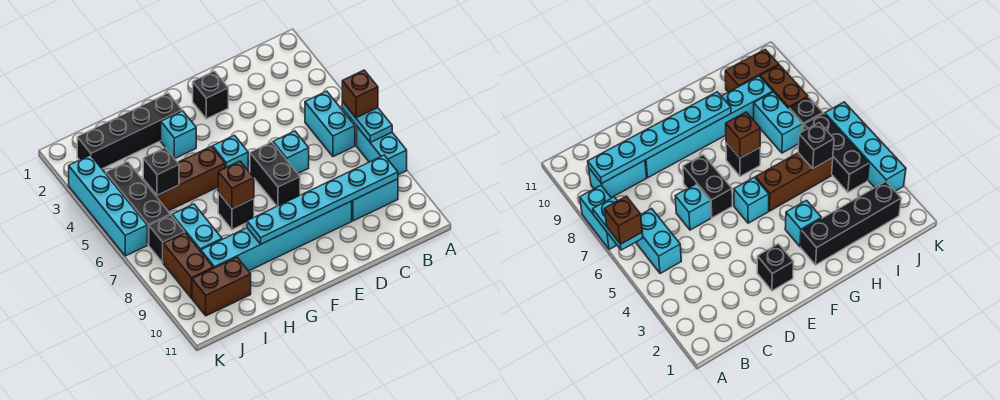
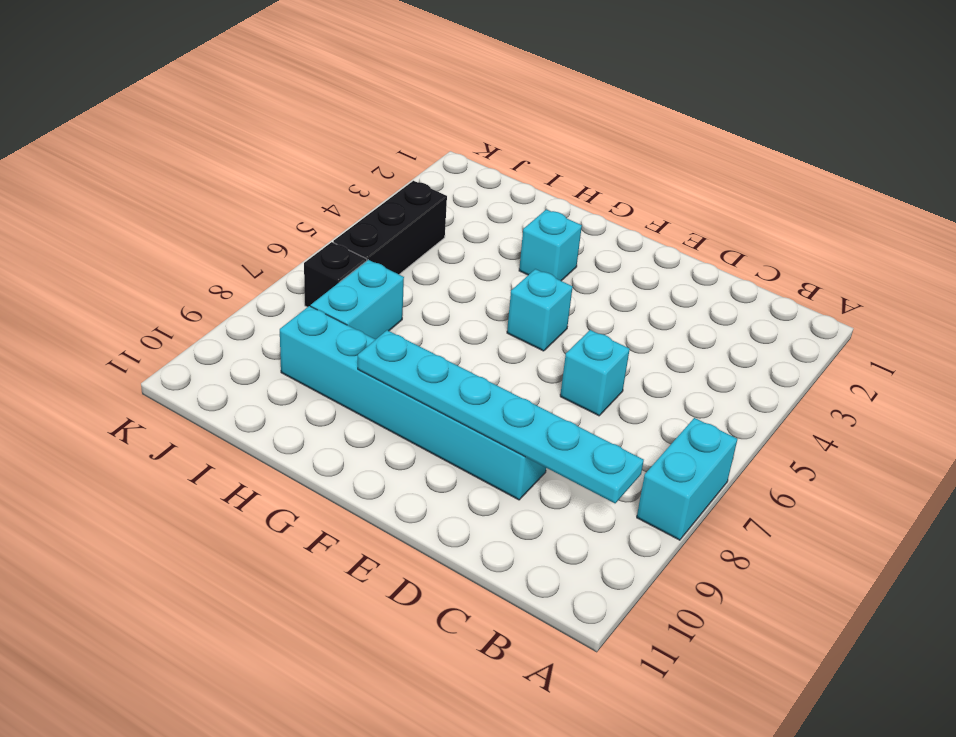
none -> cyan 1x2 brick [305,91,355,157]
none -> cyan 1x2 brick [352,179,398,221]
none -> black 1x1 brick [193,71,228,119]

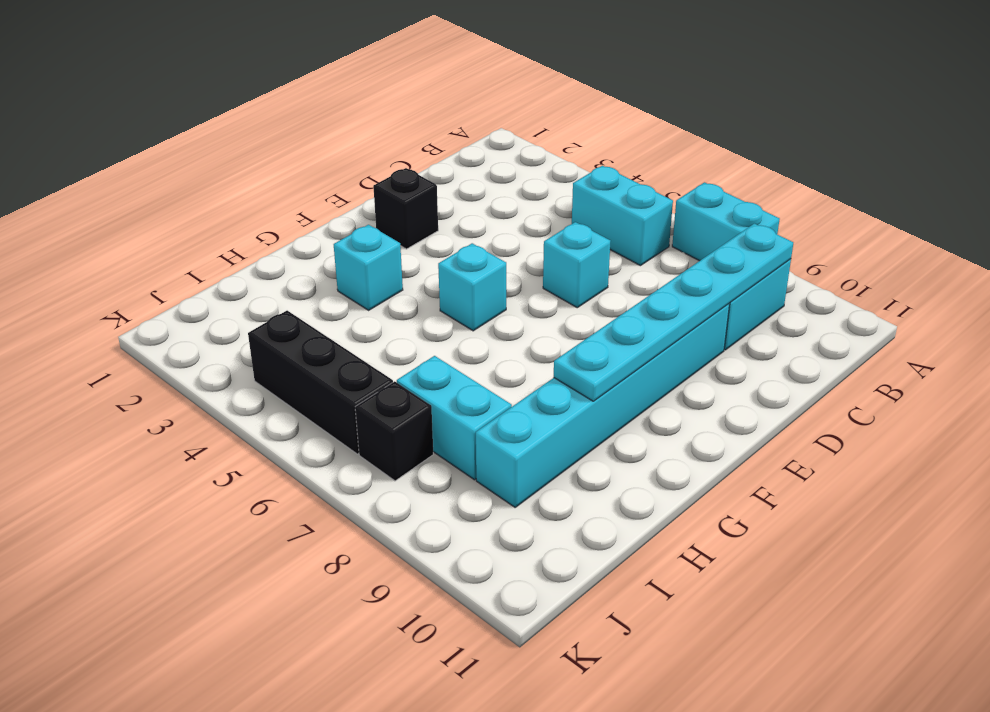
none -> black 1x2 brick [250,142,300,206]
none -> black 1x4 brick [77,93,182,169]
none -> brown 1x3 brick [143,146,225,211]

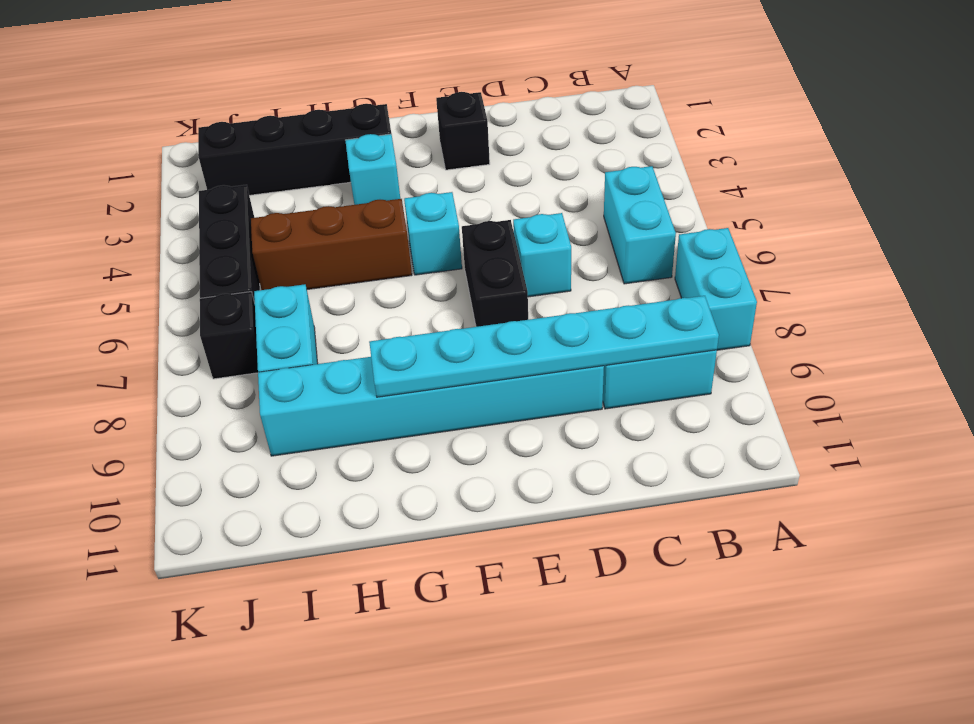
none -> black 1x1 brick [218,193,254,229]
none -> brown 1x2 brick [192,257,251,316]
none -> brown 1x2 brick [163,233,213,298]

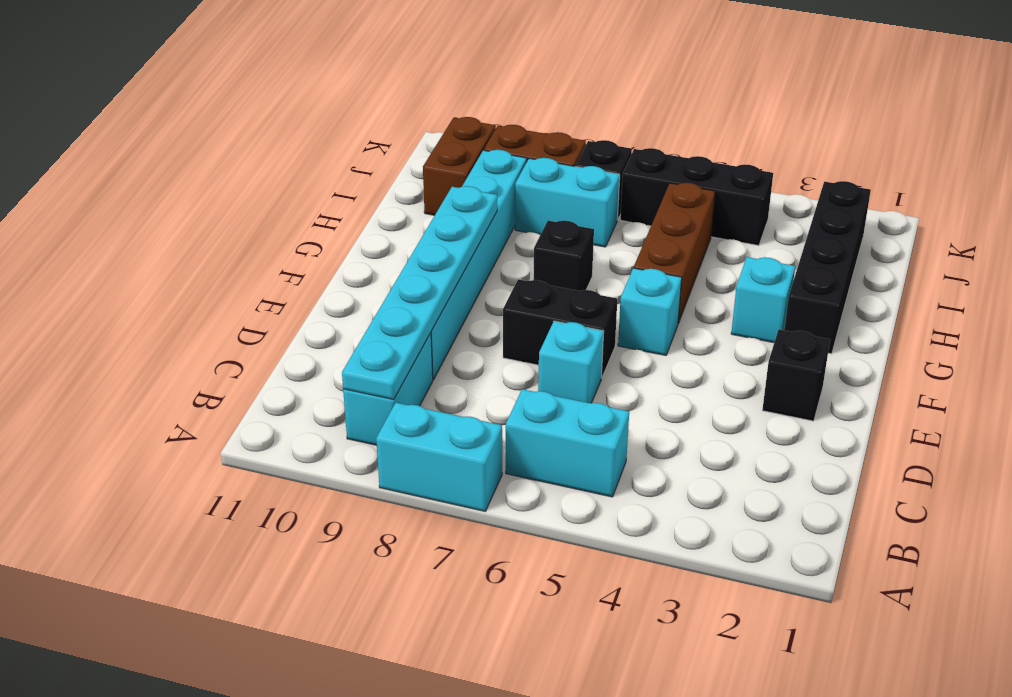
none -> cyan 1x4 brick [69,155,147,256]
none -> cyan 1x2 plate [342,102,392,142]
none -> brown 1x1 brick [218,161,254,209]

